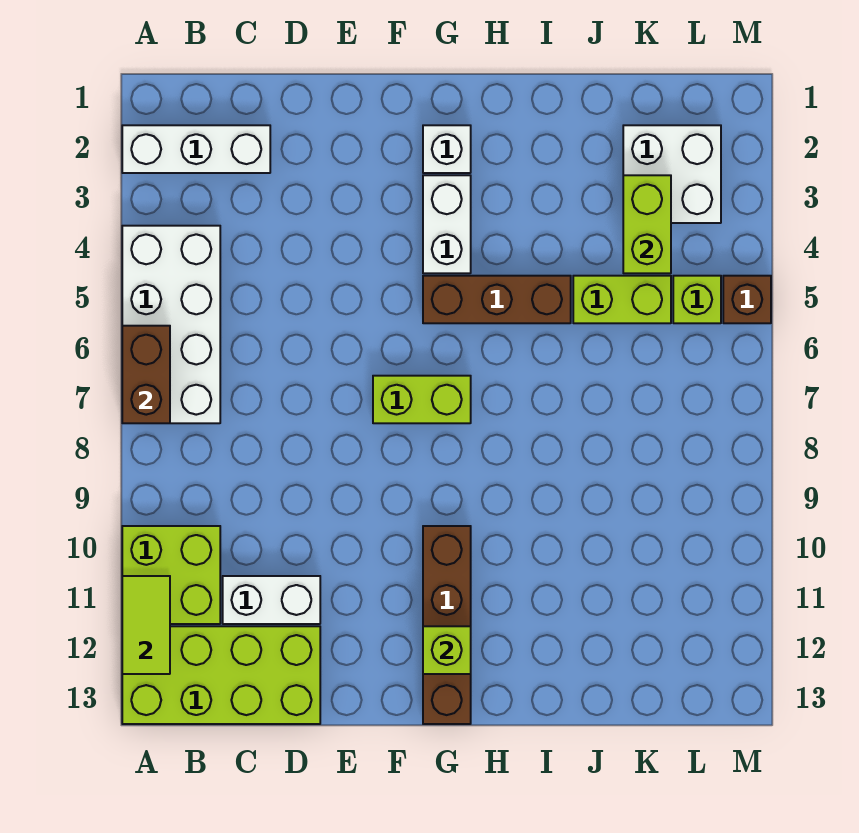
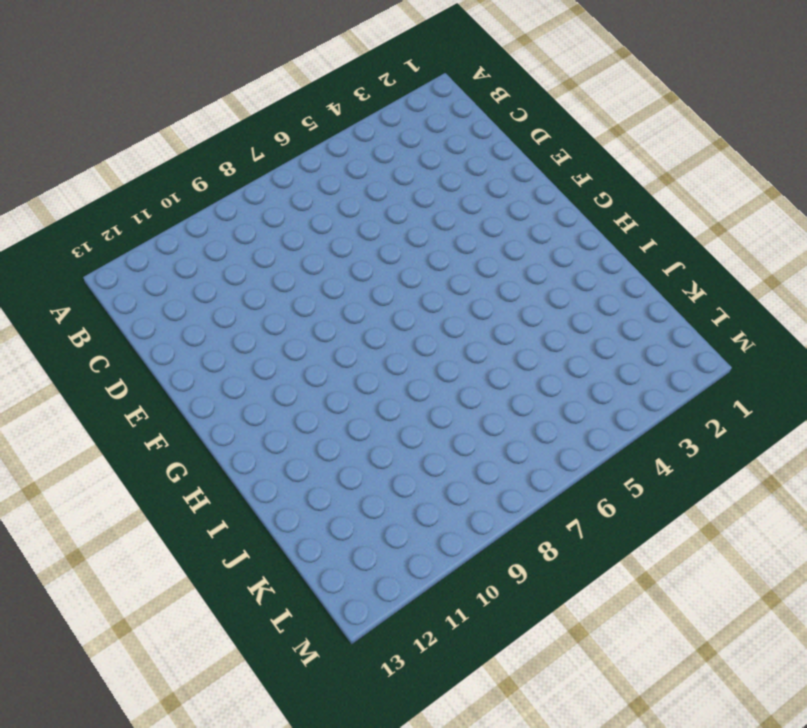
none -> white 1x3 brick [122,125,270,173]
none -> white 2x4 brick [122,226,220,423]
none -> lime 2x2 brick [122,526,220,624]

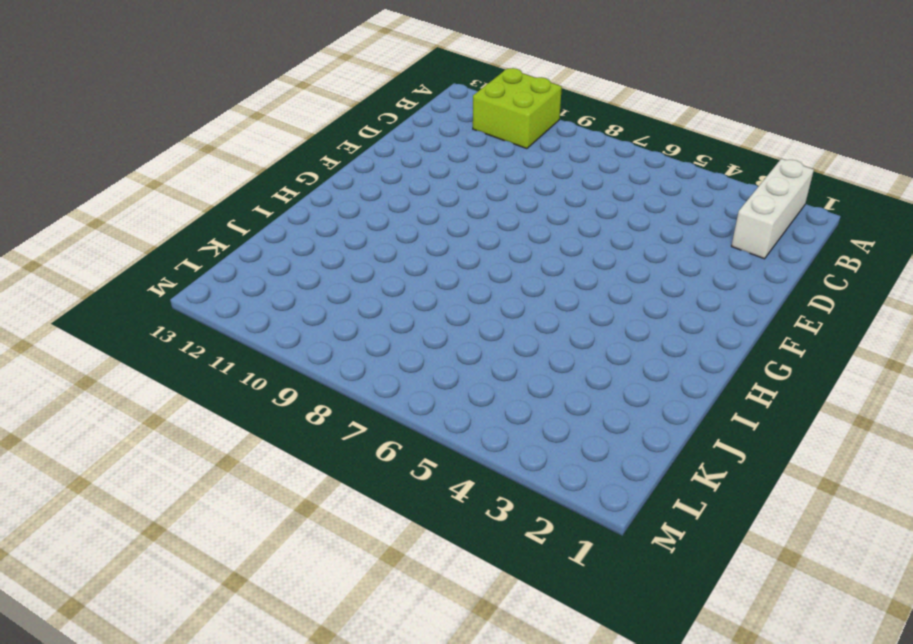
none -> white 2x4 brick [122,226,220,423]
none -> lime 2x4 brick [122,626,320,724]
none -> white 1x2 brick [223,576,320,624]

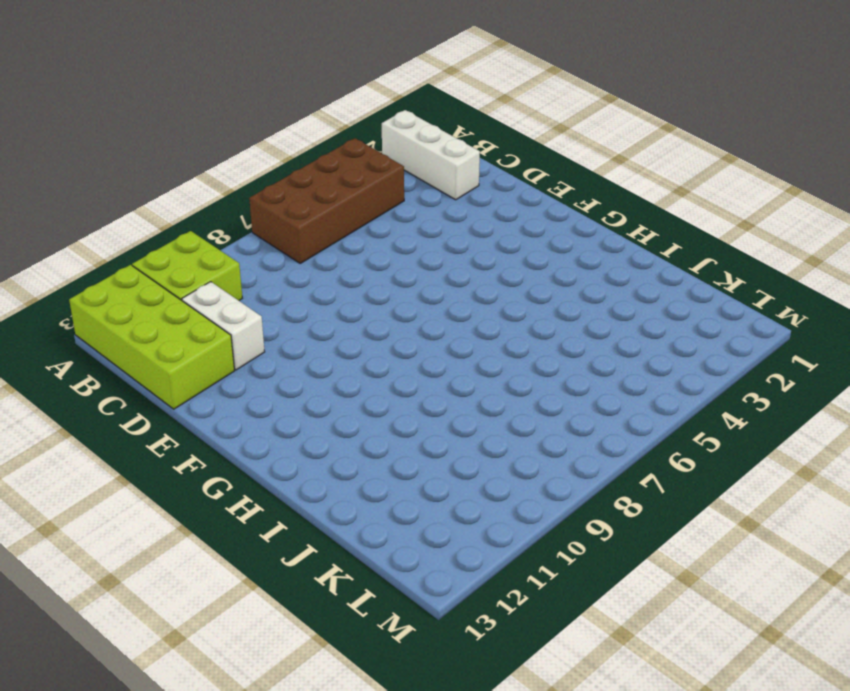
brown 2x4 brick [249,138,404,263] -> white 2x4 brick [122,226,220,423]
none -> lime 1x2 brick [373,376,471,423]
none -> white 1x1 brick [423,125,471,173]
none -> white 1x2 brick [423,175,471,273]

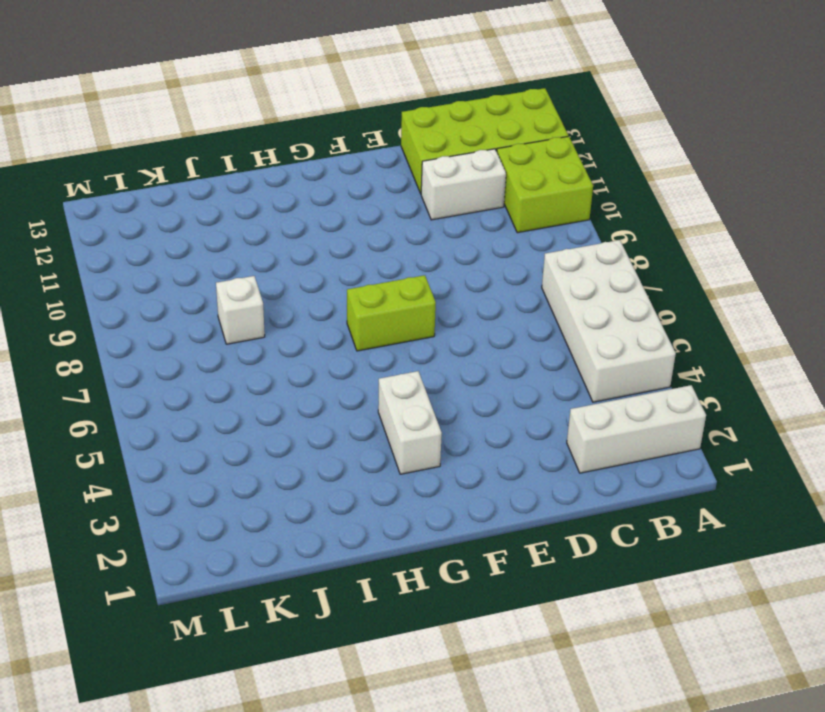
white 1x1 brick [216,276,265,344] -> white 1x1 brick moved to [423,125,471,173]
none -> brown 1x3 brick [423,276,571,323]
none -> brown 1x4 brick [423,526,471,724]
none -> lime 1x2 brick [573,276,671,323]

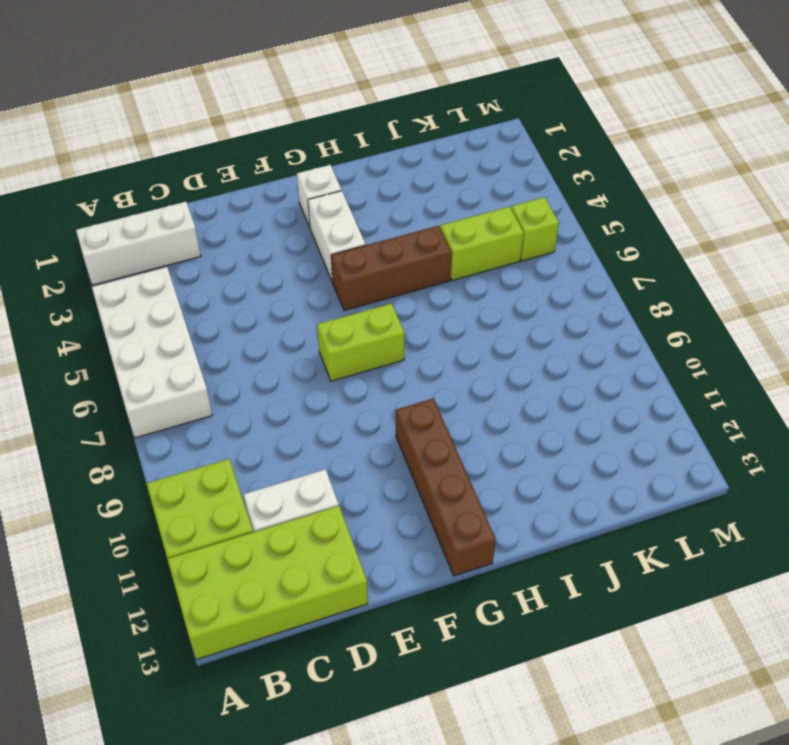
none -> white 2x2 brick [623,125,721,223]
none -> brown 1x1 brick [723,276,771,323]
none -> brown 1x2 brick [122,326,170,423]

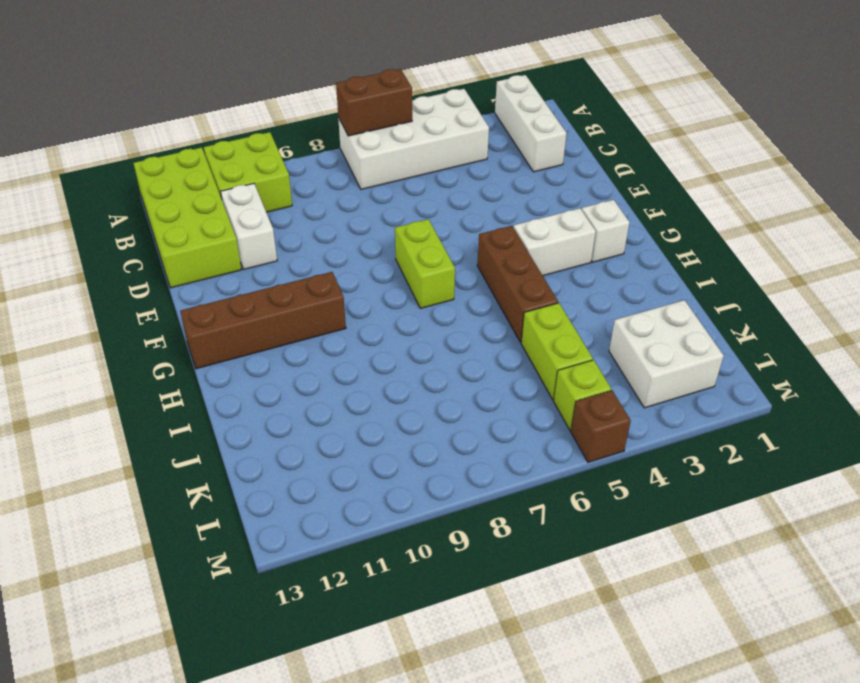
none -> lime 1x2 tile [122,576,170,674]
none -> lime 1x1 brick [423,626,471,674]
none -> lime 1x2 brick [623,175,671,273]

